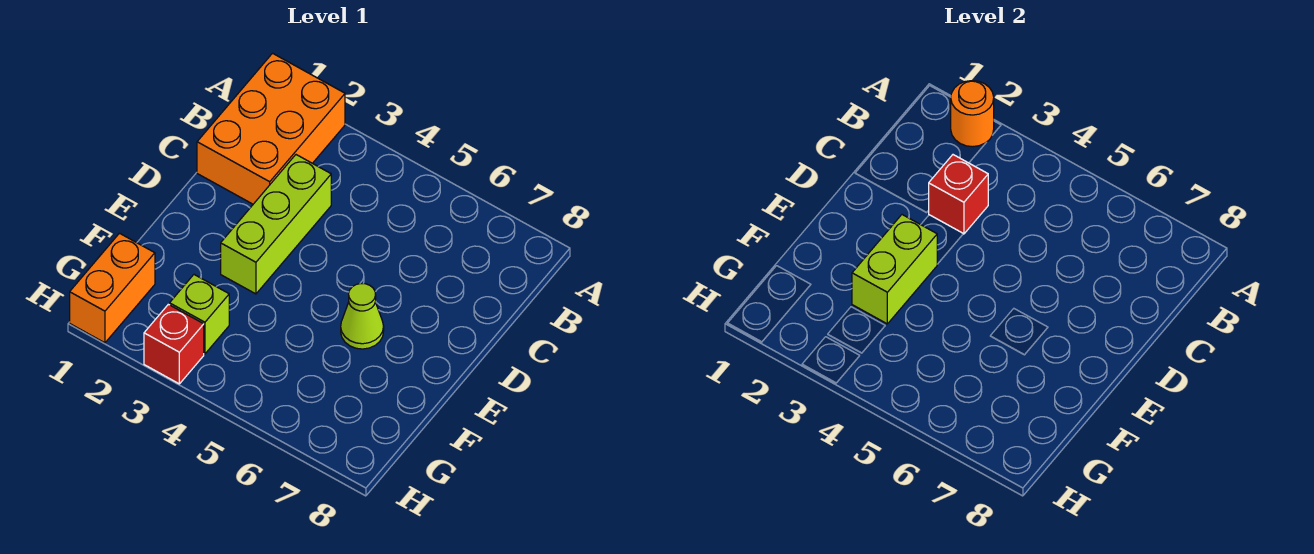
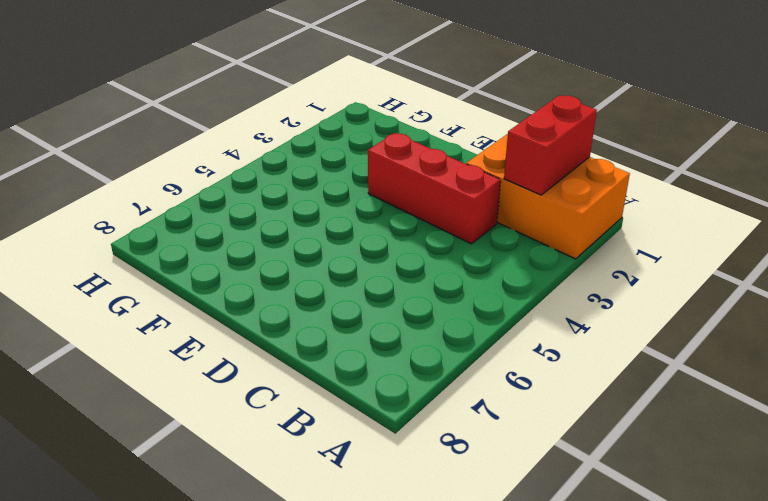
red 1x2 brick [504,96,597,195] -> none
red 1x3 brick [368,133,501,244] -> lime 1x3 brick [221,155,331,294]
none -> lime 1x1 cone [341,284,384,349]
none -> orange 1x2 brick [70,233,155,343]

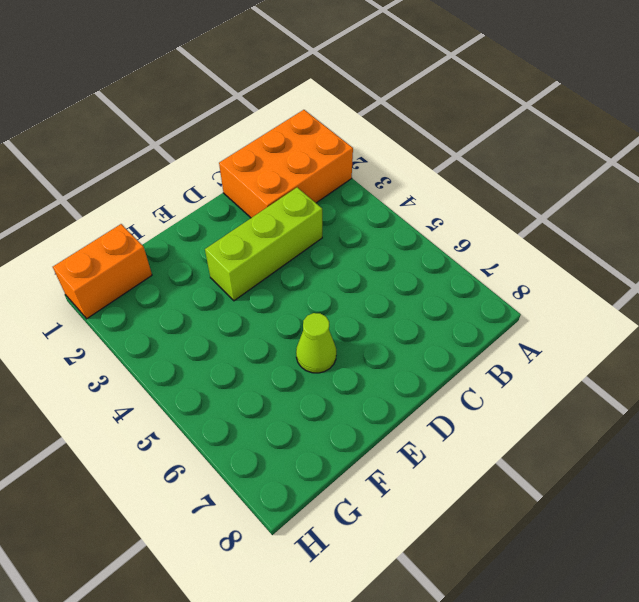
none -> lime 1x1 brick [170,275,229,354]
none -> red 1x1 brick [144,304,204,384]

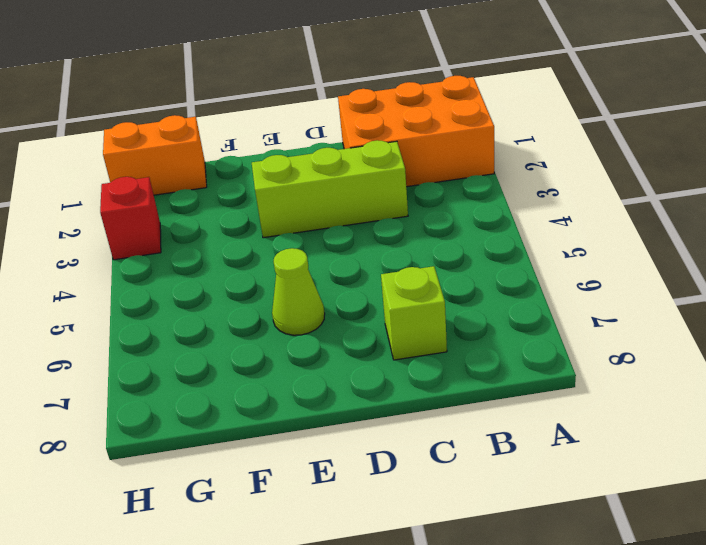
lime 1x1 brick [381,266,447,360] -> lime 1x1 brick moved to [170,275,229,354]
none -> orange 1x1 round brick [951,81,994,147]
none -> red 1x1 brick [928,155,988,234]

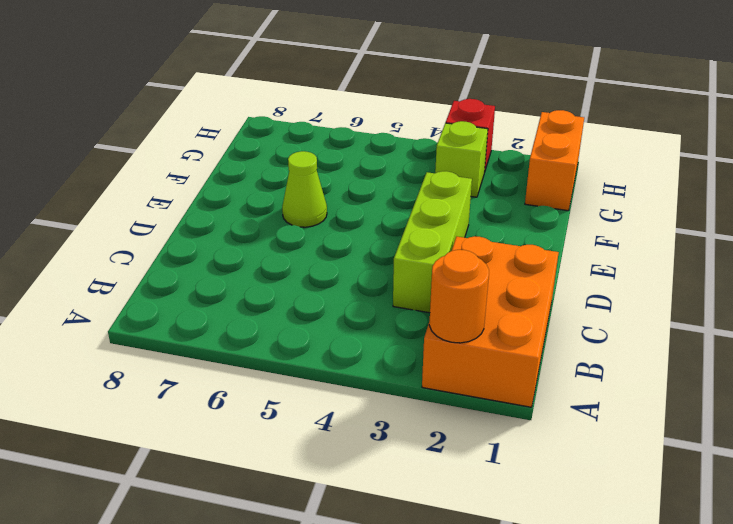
none -> red 1x1 brick [928,155,988,234]
none -> lime 1x2 brick [852,215,937,324]

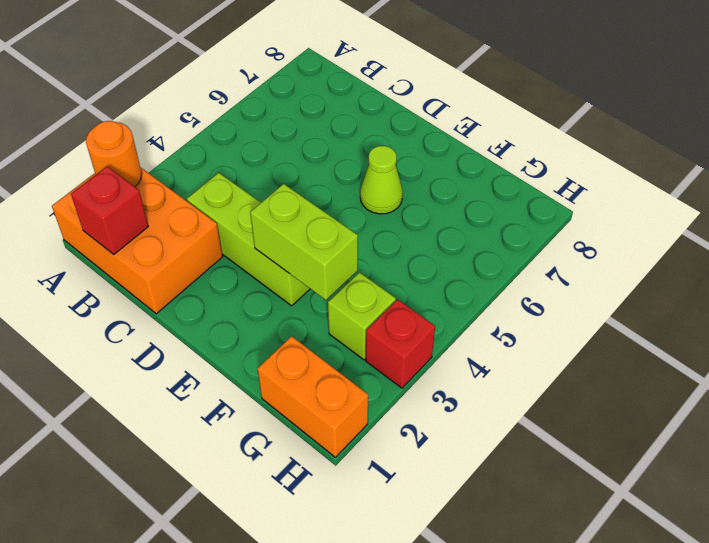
red 1x1 brick [71,166,148,254] -> red 1x1 brick moved to [928,155,988,234]

